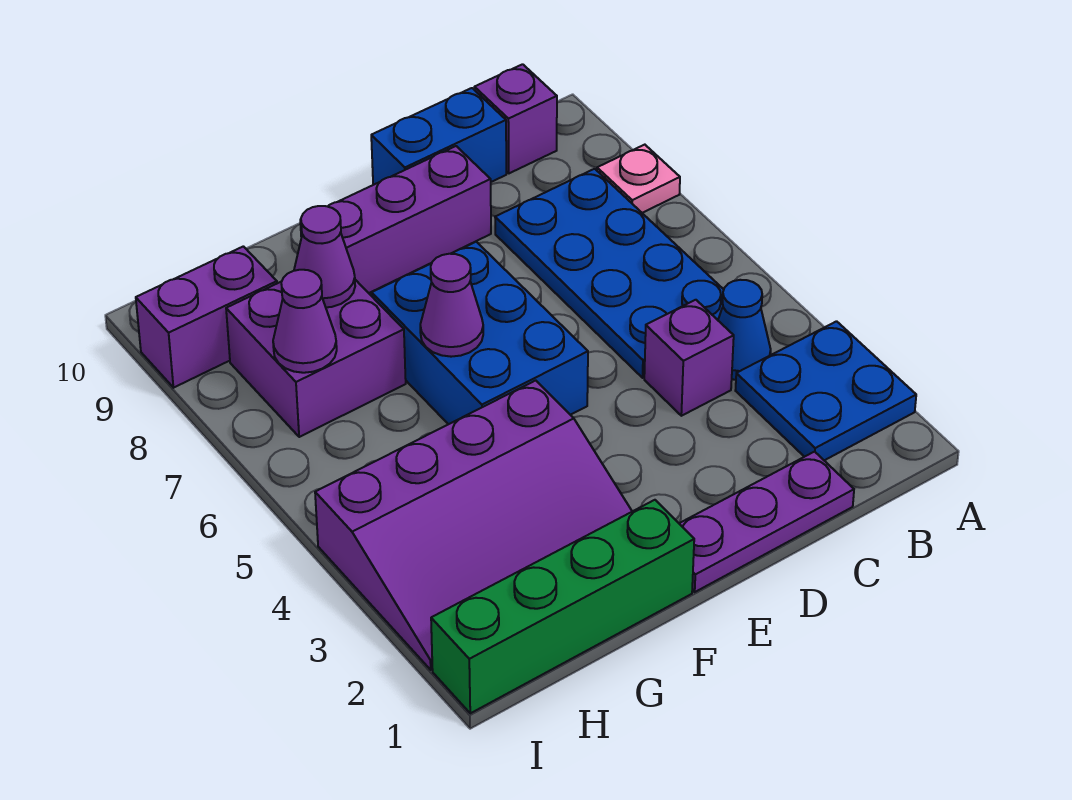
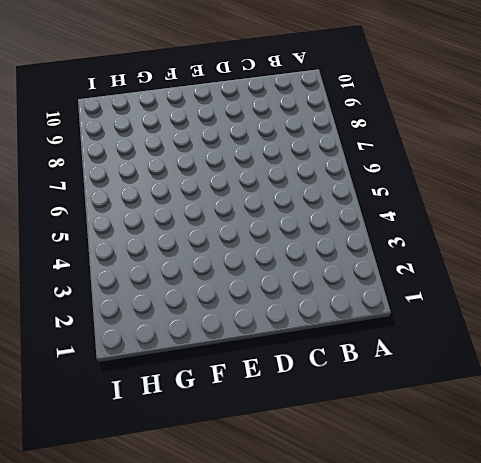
none -> blue 2x2 plate [735,321,916,460]
none -> pink 1x1 plate [597,145,680,213]
none -> blue 1x1 cone [718,280,771,380]

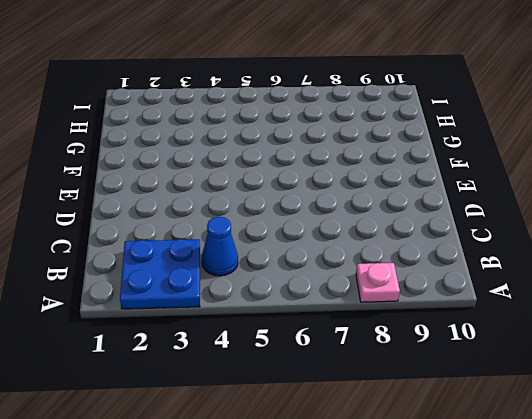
none -> blue 2x4 plate [495,169,724,378]
none -> purple 1x1 brick [475,64,557,173]
none -> purple 1x3 plate [679,452,854,592]

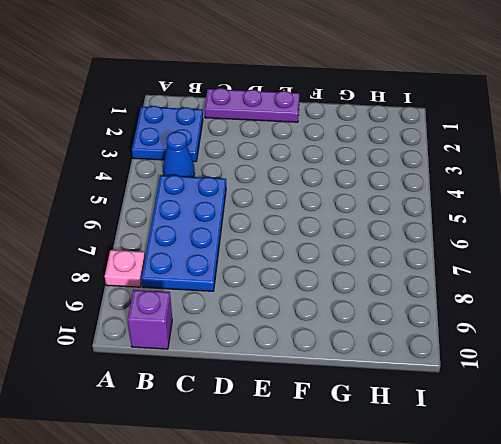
none -> purple 1x1 brick [644,300,734,416]
none -> blue 1x2 brick [371,88,506,185]
none -> purple 1x3 brick [300,146,491,293]

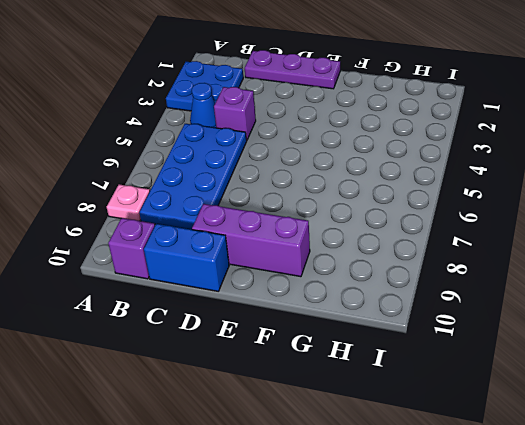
none -> blue 2x3 brick [372,242,588,424]
none -> green 1x4 brick [431,500,694,713]
none -> purple 3x4 slope [315,380,632,670]

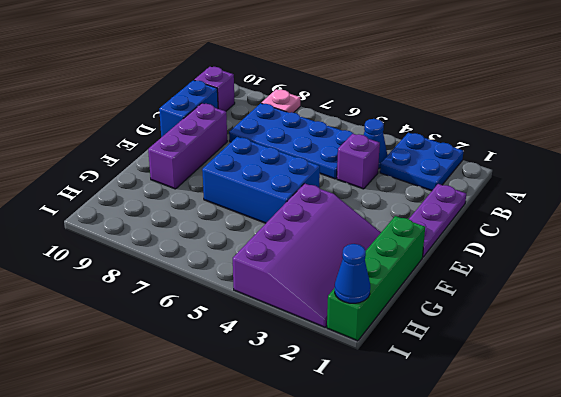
blue 1x1 cone [335,244,370,303] -> none
none -> purple 2x2 brick [226,280,406,437]
none -> purple 1x2 brick [136,246,277,388]
none -> purple 1x1 cone [420,254,483,357]

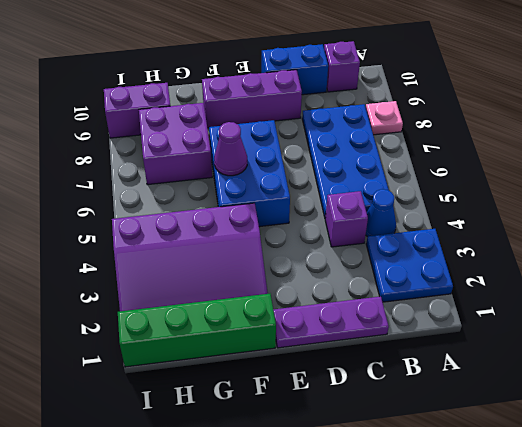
none -> purple 1x1 cone [294,206,355,307]
none -> purple 1x1 cone [273,270,337,373]

